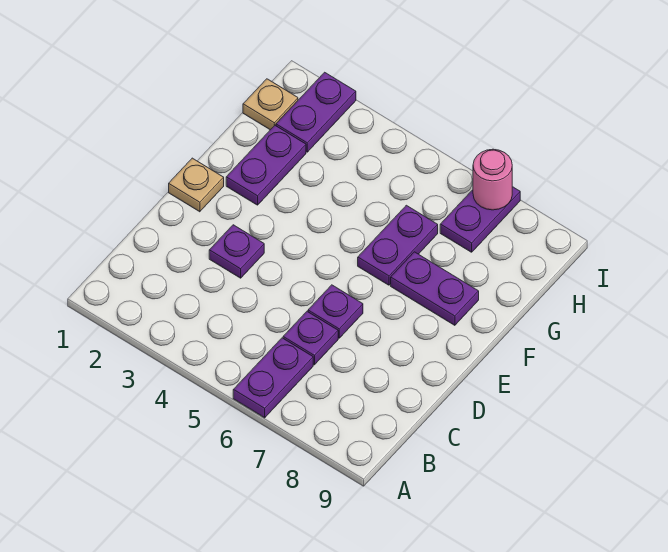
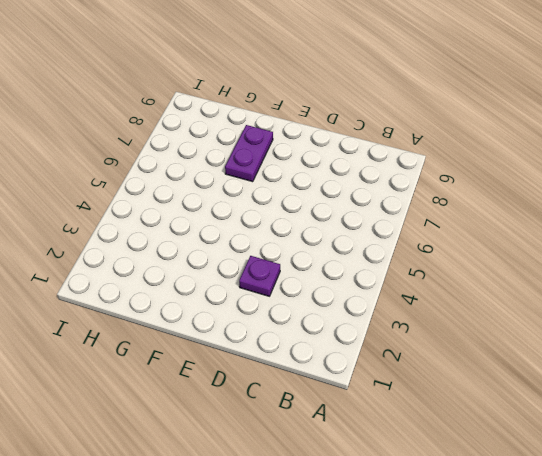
none -> purple 1x2 plate [233,338,313,418]
none -> purple 1x1 plate [283,312,338,365]
none -> purple 1x1 plate [308,285,363,338]

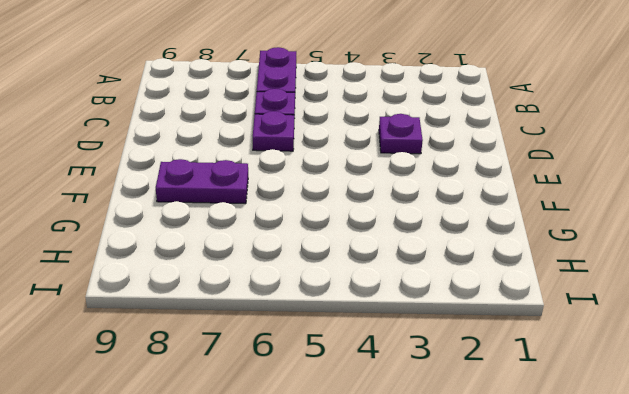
none -> tan 1x1 plate [169,158,224,212]
none -> purple 1x2 plate [226,125,306,205]
none -> purple 1x2 plate [358,205,438,285]

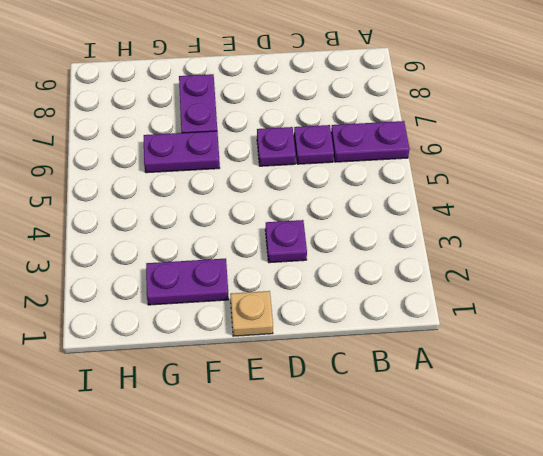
none -> tan 1x1 plate [243,79,298,130]
none -> purple 1x2 plate [276,72,356,152]
none -> purple 1x2 plate [440,187,520,252]

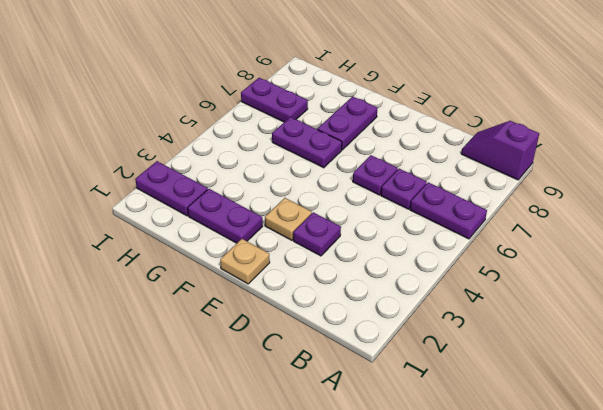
purple 1x2 slope [461,121,539,180] -> none
tan 1x1 plate [265,198,312,240] -> tan 1x1 plate moved to [243,79,298,130]
none -> pink 1x1 round brick [473,149,512,210]

